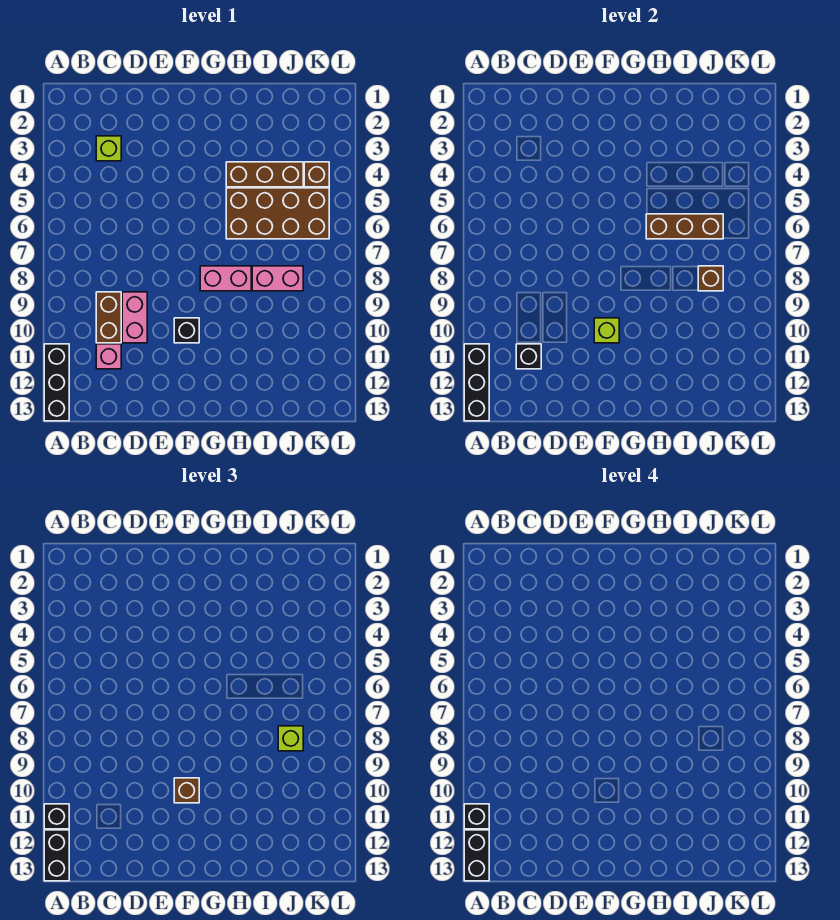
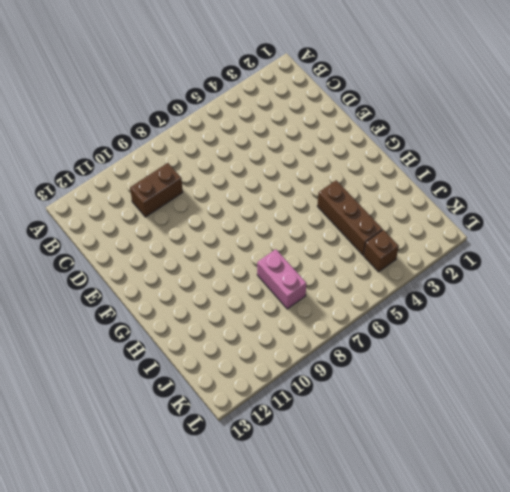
none -> black 1x3 brick [44,344,69,421]
none -> lime 1x1 brick [96,136,121,161]
none -> pink 1x1 brick [96,344,121,369]

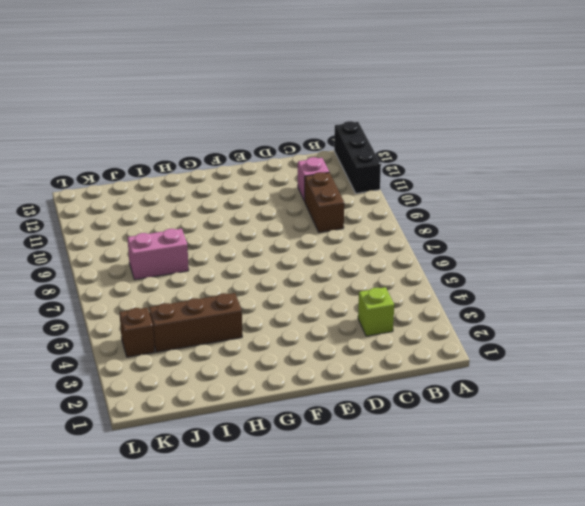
none -> pink 1x2 brick [122,292,147,343]
none -> black 1x1 brick [174,318,199,343]
none -> pink 1x2 brick [200,266,251,291]

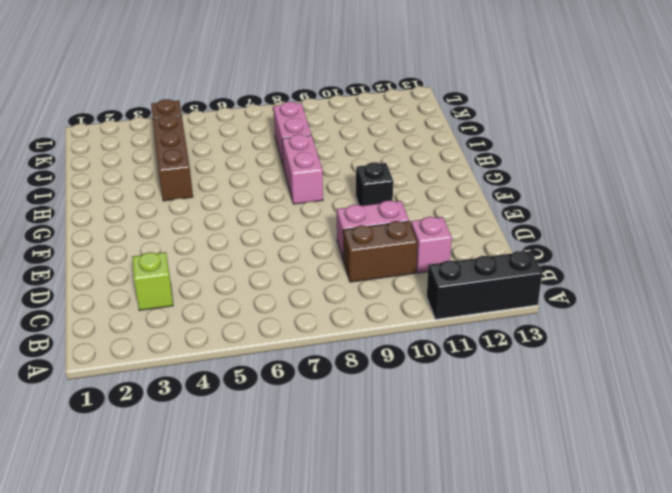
none -> brown 2x4 brick [226,188,329,239]
none -> black 1x3 brick [464,344,489,421]
none -> black 1x1 brick [516,344,541,369]

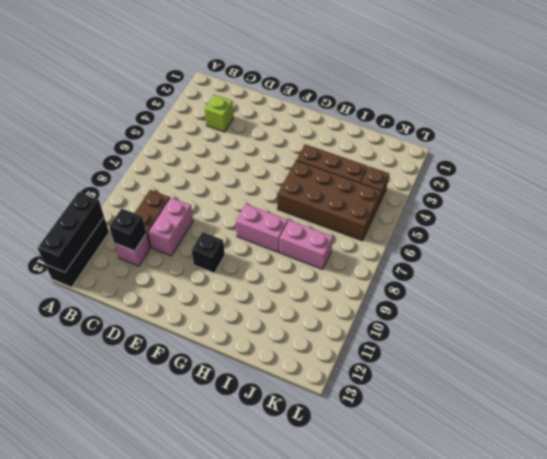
none -> lime 1x1 brick [594,318,619,343]
none -> brown 1x3 brick [646,214,723,239]
none -> brown 1x1 brick [698,266,723,291]

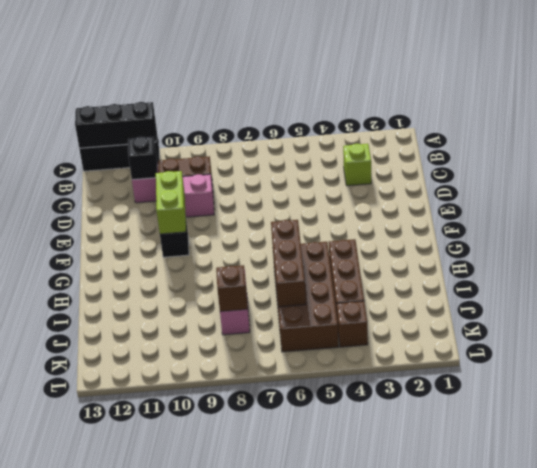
lime 1x2 brick [156,171,186,234] -> lime 1x1 brick [594,318,619,343]
none -> pink 1x2 brick [200,266,251,291]
none -> black 1x1 brick [44,804,69,829]
none -> black 1x2 brick [44,830,69,881]

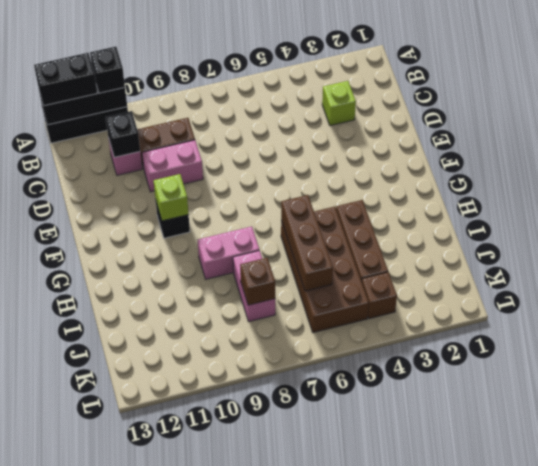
pink 1x2 brick [198,227,259,279] -> pink 1x2 brick turned to [200,266,251,291]
none -> brown 1x1 brick [174,778,199,803]
none -> lime 1x1 brick [278,726,303,751]
none -> black 1x1 brick [464,804,489,829]

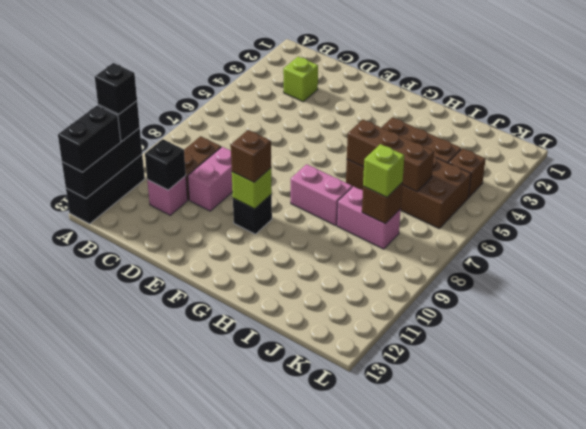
none -> black 1x2 brick [464,830,489,881]

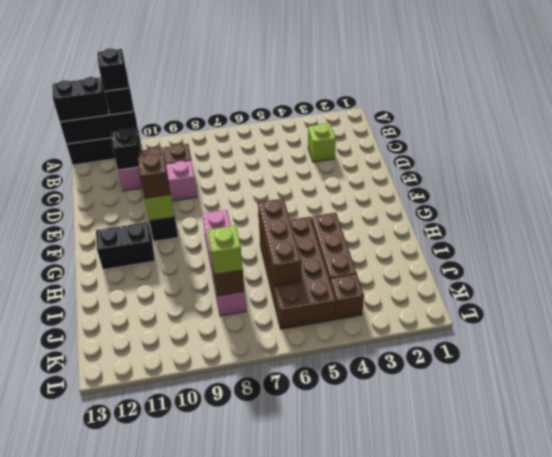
black 1x2 brick [96,222,155,270] -> black 1x2 brick moved to [464,830,489,881]

